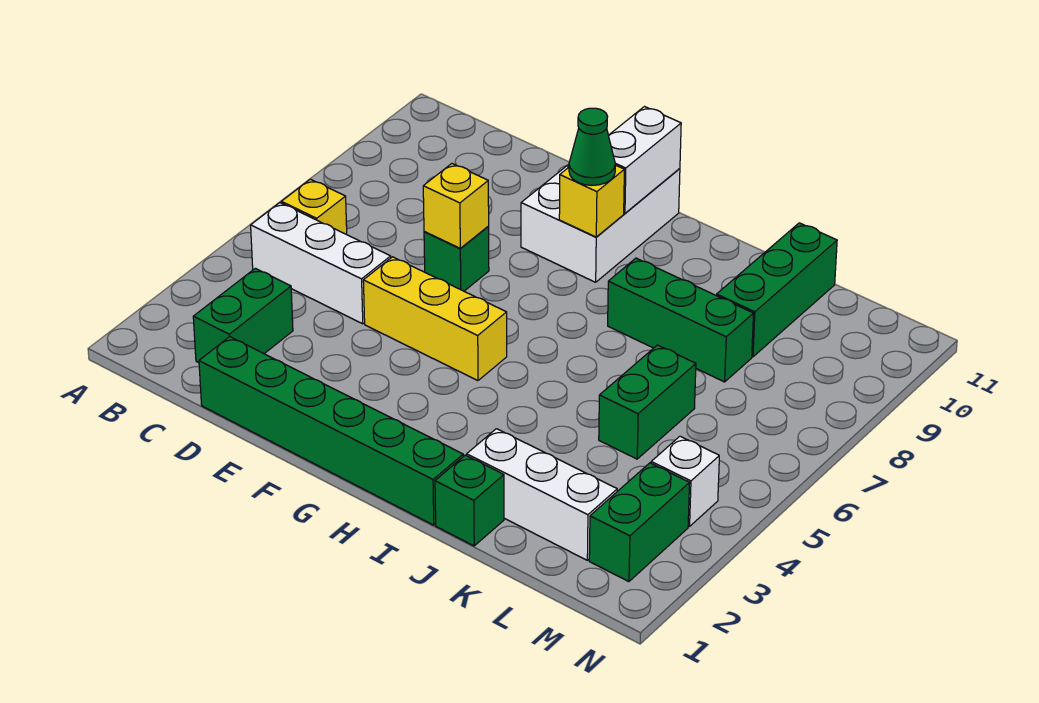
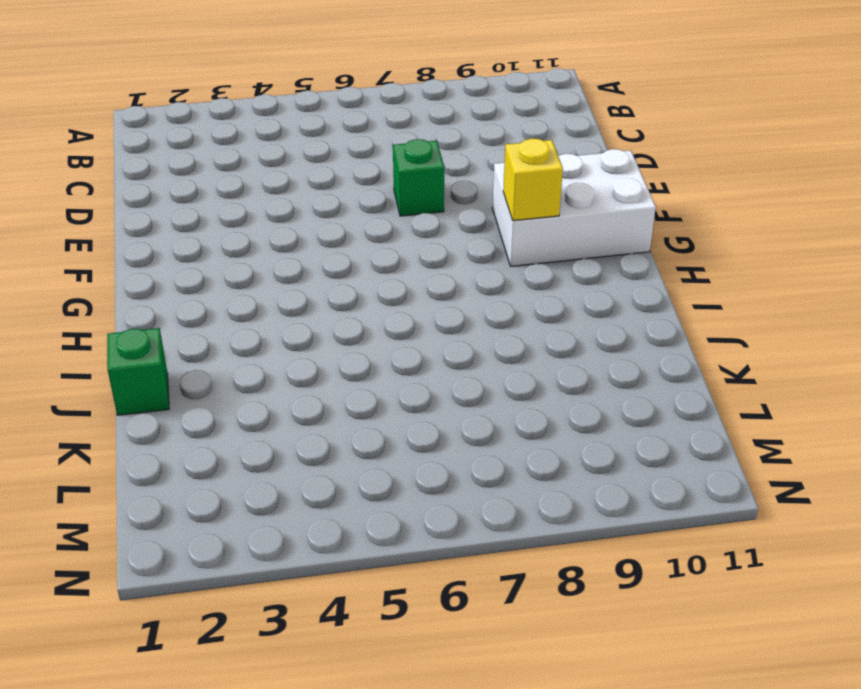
none -> white 1x3 brick [251,203,391,324]
none -> yellow 1x1 brick [281,179,347,234]
none -> green 1x2 brick [193,268,293,363]

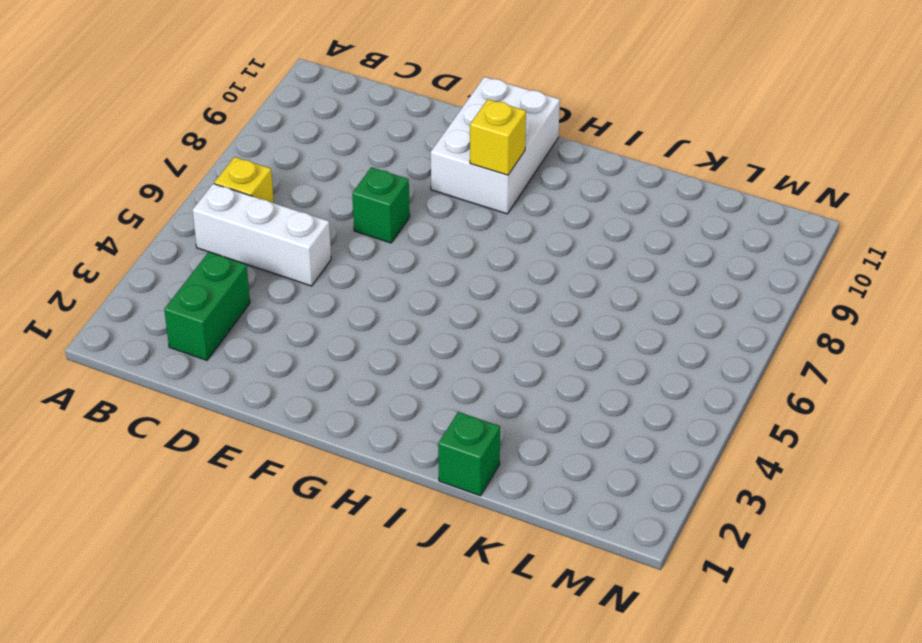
none -> green 1x6 brick [199,337,463,525]
none -> yellow 1x3 brick [363,257,507,381]
none -> green 1x3 brick [608,258,754,382]

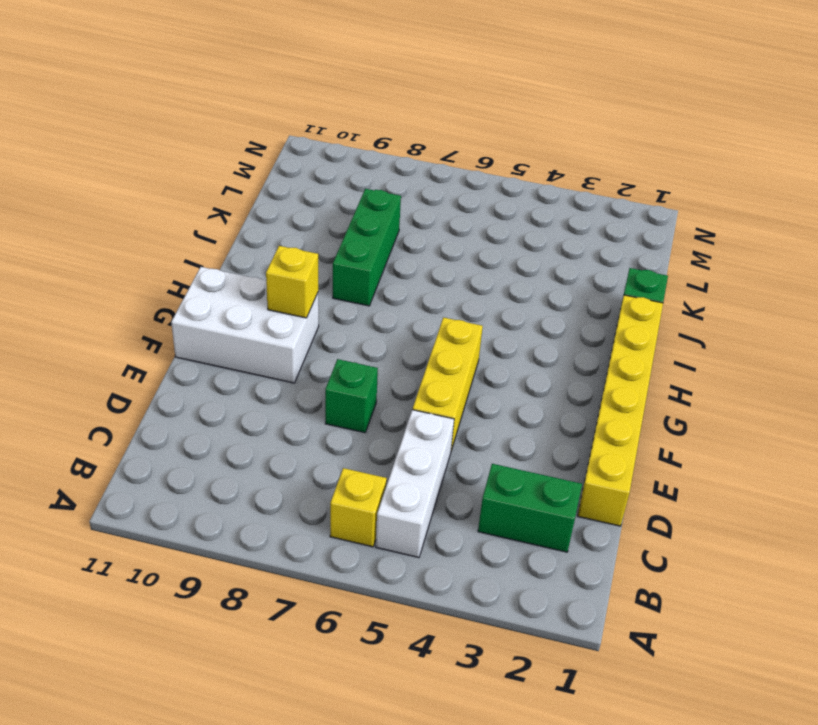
yellow 1x6 brick [578,295,663,526] -> green 1x6 brick [199,337,463,525]
none -> white 1x3 brick [467,429,617,560]
none -> green 1x2 brick [599,345,696,459]
none -> green 1x3 brick [717,223,837,357]

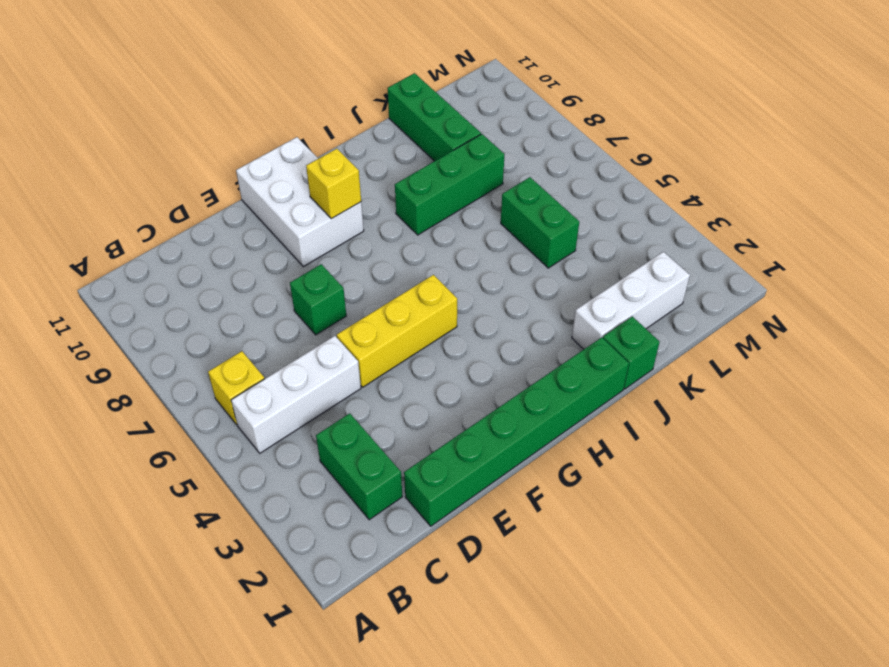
none -> green 1x2 brick [589,463,690,582]
none -> white 1x1 brick [651,436,719,527]
none -> yellow 1x1 brick [423,164,489,249]

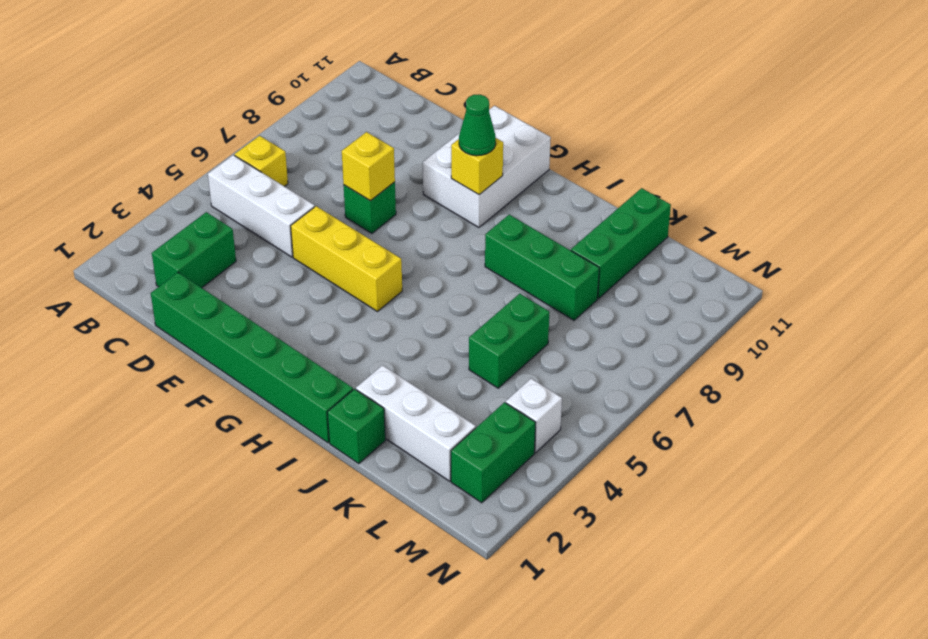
none -> white 1x2 brick [608,107,681,213]

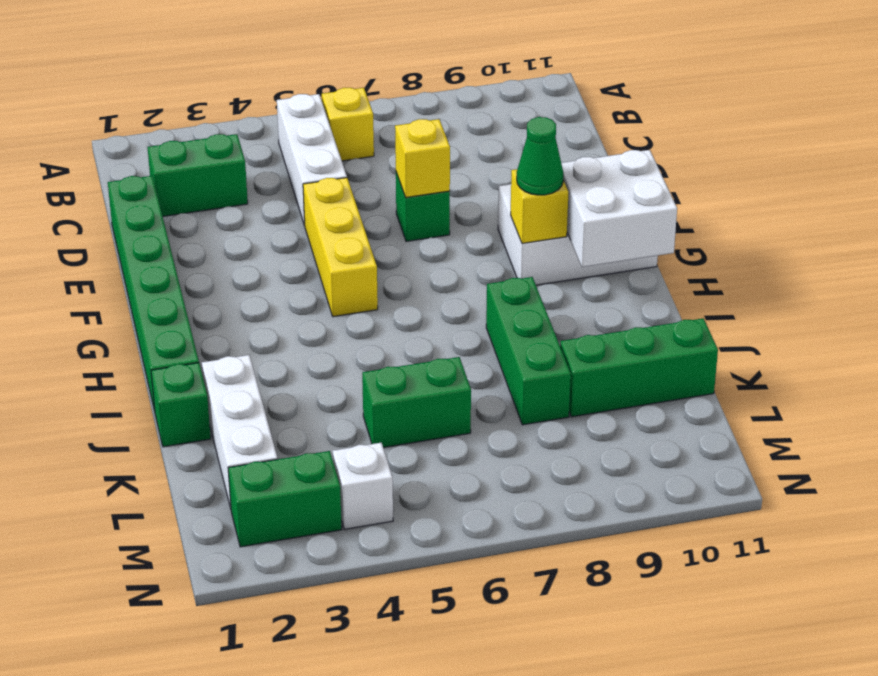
white 2x2 brick [561,150,677,267] -> white 1x2 brick [608,107,681,213]

